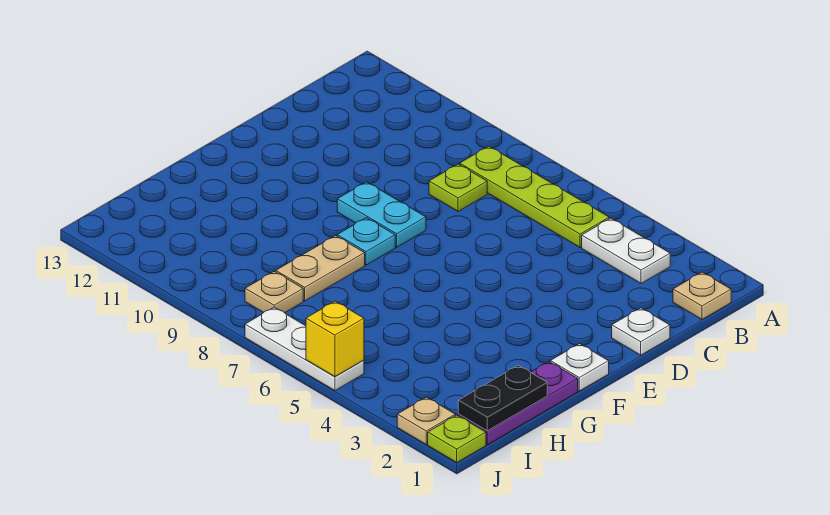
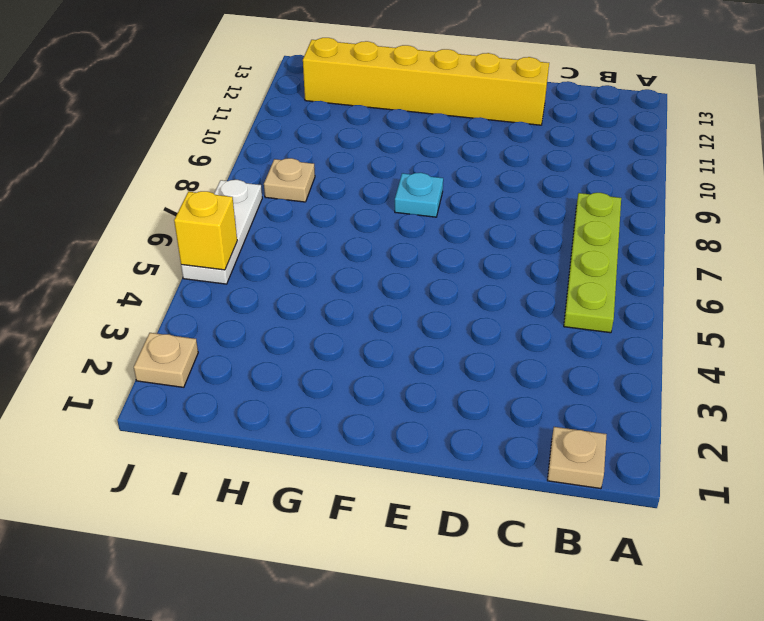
yellow 1x6 brick [303,38,549,125] -> none
none -> white 1x2 plate [582,218,670,283]
none -> lime 1x1 plate [429,164,487,211]
none -> white 1x1 plate [612,308,670,355]

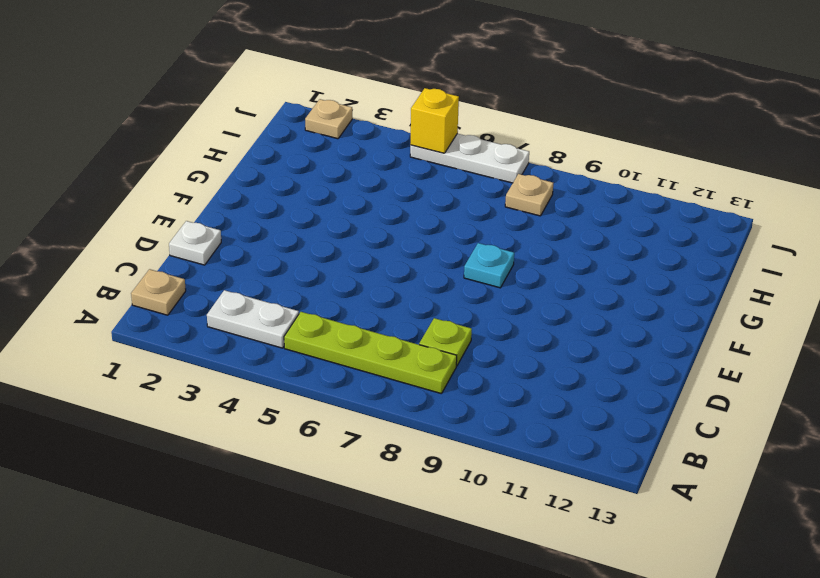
none -> cyan 1x2 plate [337,182,426,247]
none -> white 1x1 plate [550,344,609,391]
none -> purple 1x3 plate [458,362,578,445]

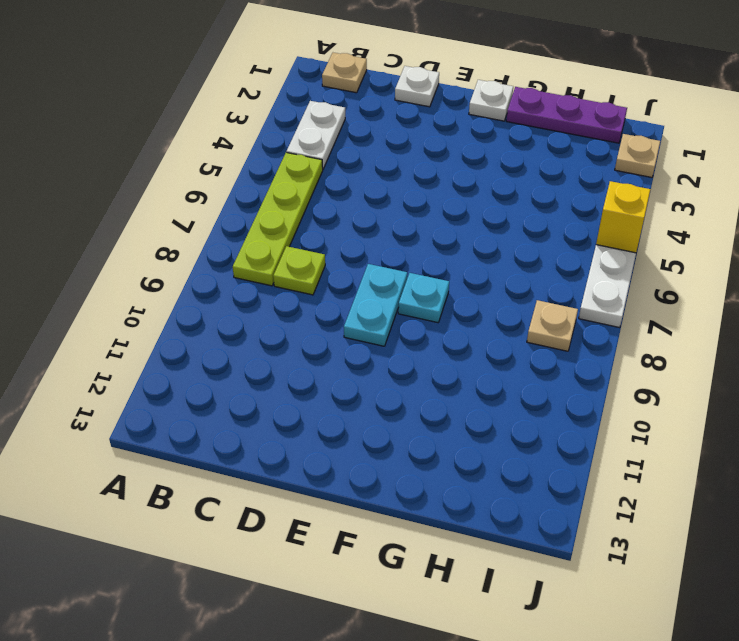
none -> tan 1x2 plate [276,236,365,301]
none -> lime 1x1 plate [428,415,486,462]
none -> black 1x2 plate [458,365,547,431]

